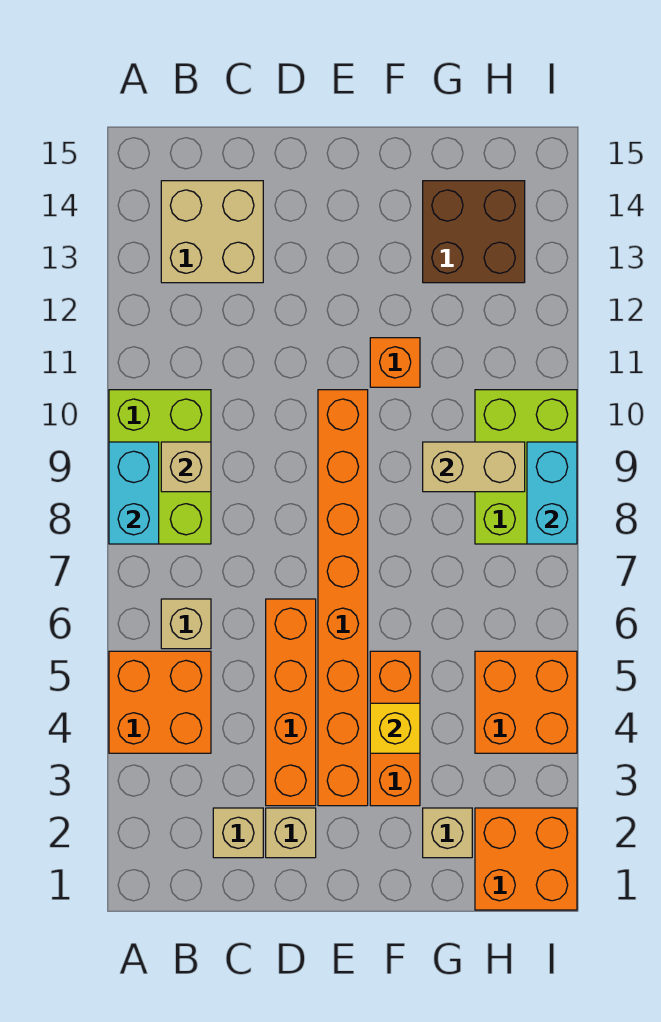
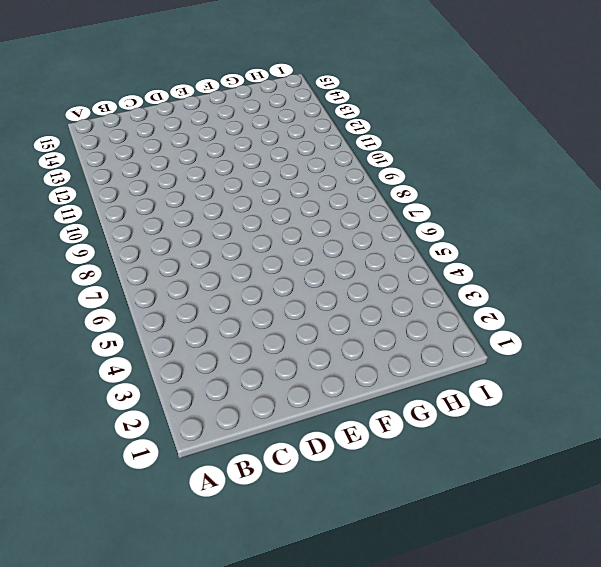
none -> orange 2x2 brick [109,651,211,753]
none -> lime 2x3 brick [109,390,211,544]
none -> tan 1x1 brick [161,599,211,649]

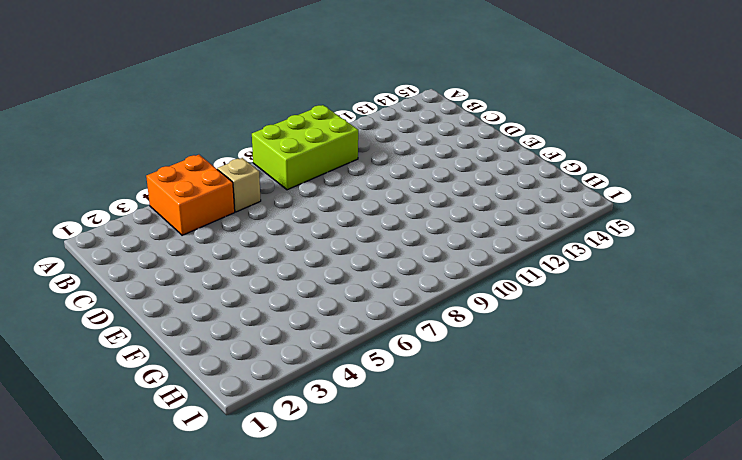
none -> tan 2x2 brick [161,181,263,283]
none -> tan 1x1 brick [213,808,263,858]
none -> tan 1x1 brick [266,808,316,858]

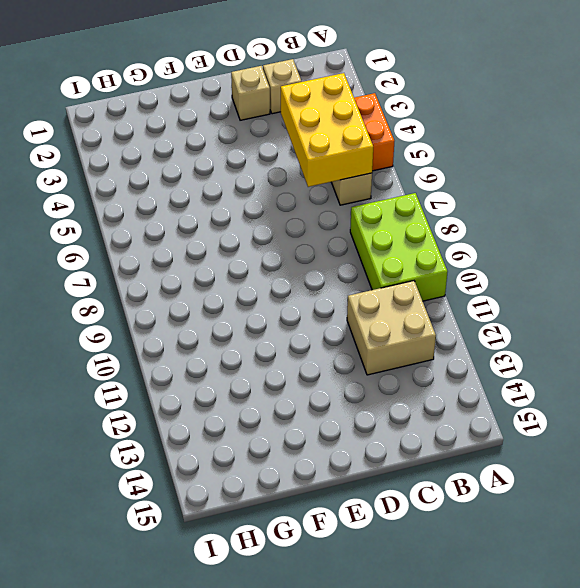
yellow 2x3 brick [281,73,373,187] -> none
tan 2x2 brick [347,281,436,375] -> tan 2x2 brick moved to [161,181,263,283]
none -> orange 1x4 brick [266,599,316,806]
none -> orange 1x8 brick [318,390,368,806]
none -> orange 1x3 brick [370,651,420,806]

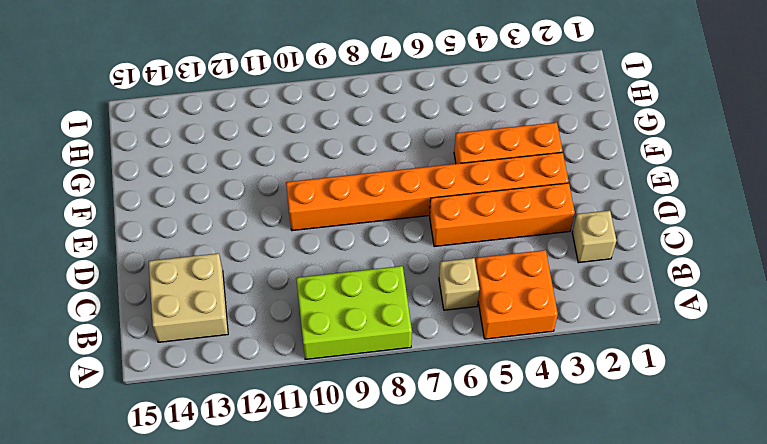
none -> tan 1x1 brick [266,808,316,858]
none -> orange 1x1 brick [370,338,420,387]
none -> tan 1x1 brick [423,808,472,858]

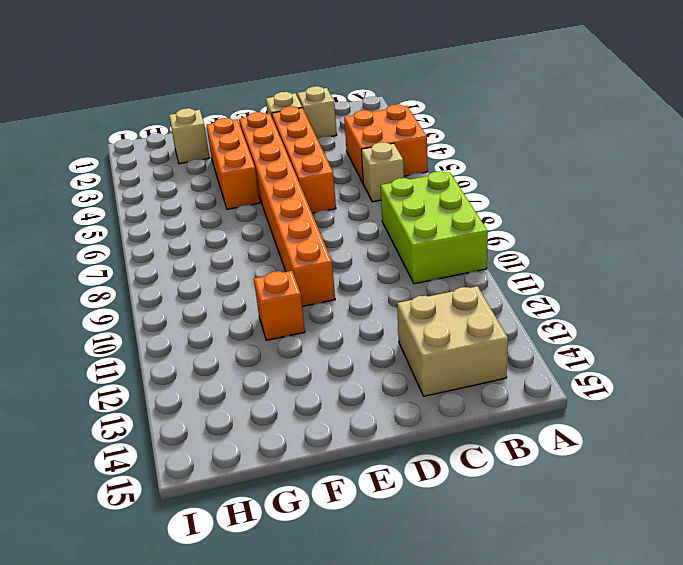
none -> brown 2x2 brick [423,181,525,283]
none -> orange 2x2 brick [475,808,577,910]
none -> orange 2x2 brick [475,651,577,753]

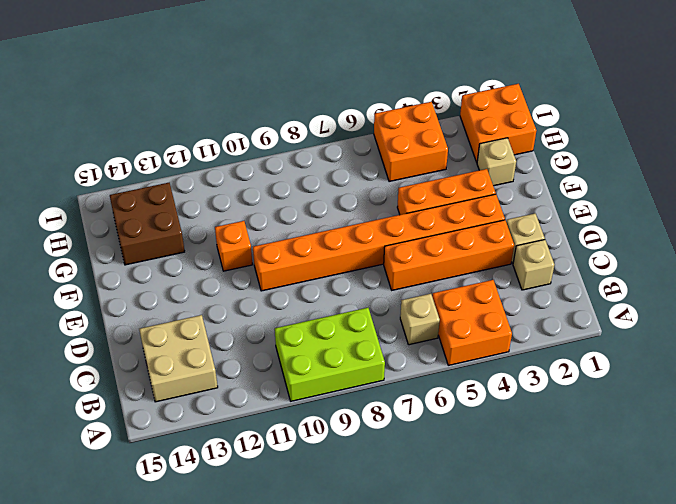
none -> lime 2x3 brick [475,390,577,544]
none -> cyan 1x2 brick [109,442,159,544]
none -> tan 1x1 brick [161,442,211,492]

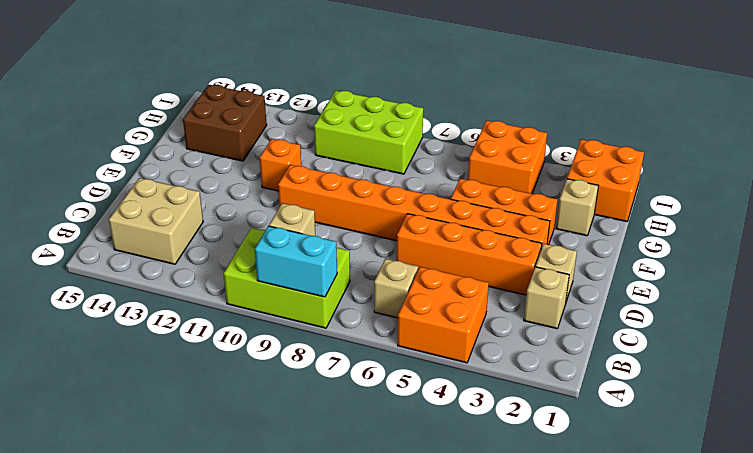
none -> yellow 1x1 brick [370,703,420,753]
none -> tan 1x2 brick [423,442,525,492]
none -> cyan 1x2 brick [527,442,577,544]

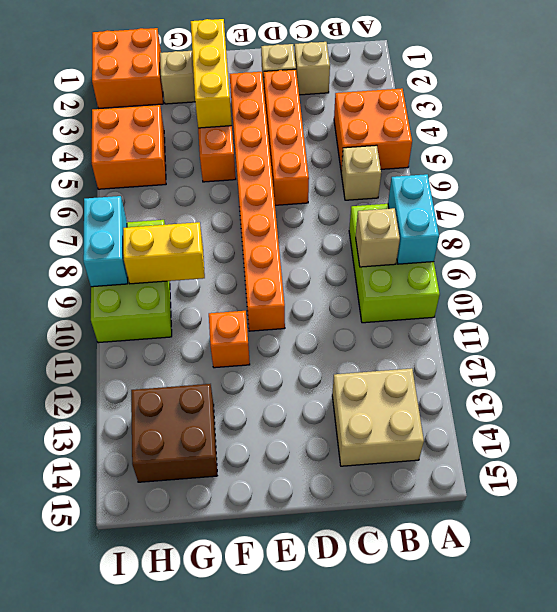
yellow 1x3 brick [191,19,232,128] -> yellow 1x1 brick [370,703,420,753]
yellow 1x2 brick [123,222,205,284] -> tan 1x2 brick [423,442,525,492]

